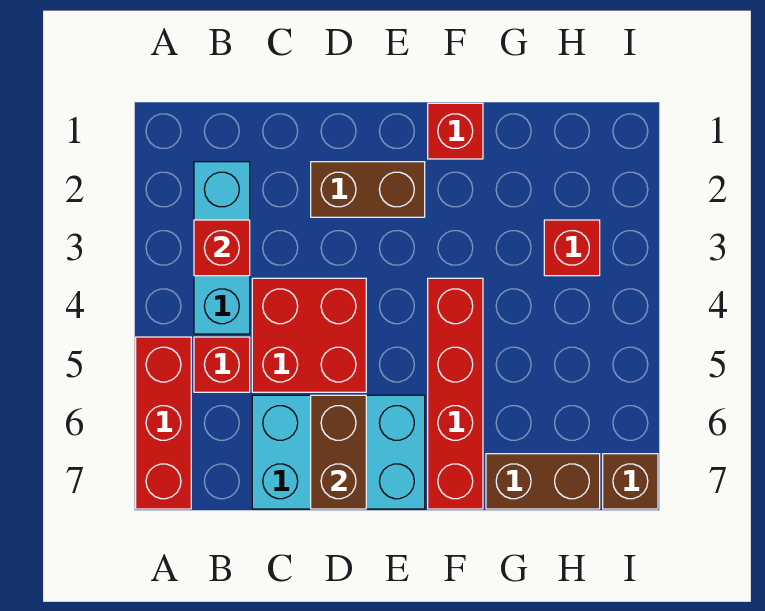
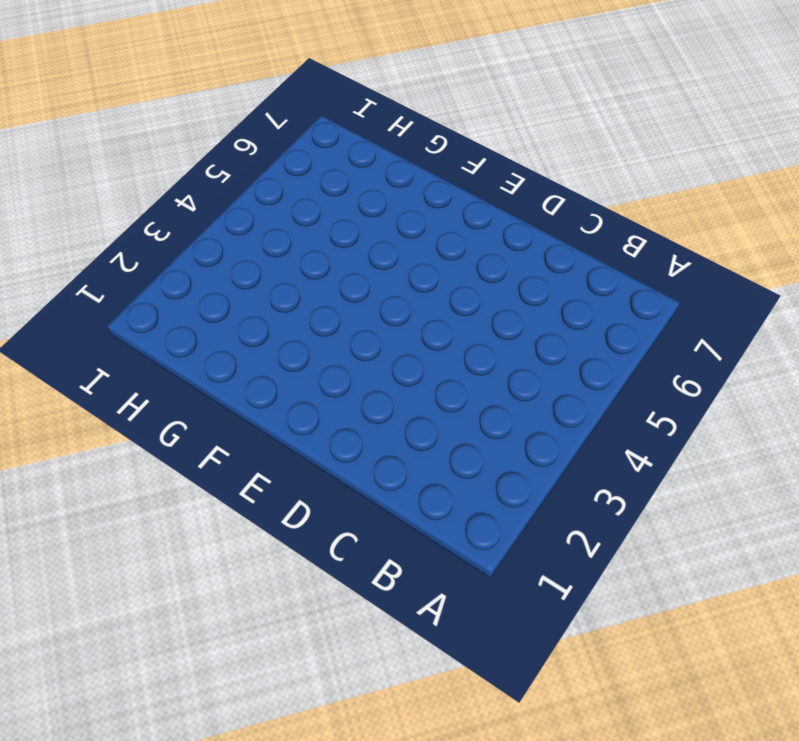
none -> red 1x3 brick [136,337,191,509]
none -> cyan 1x3 brick [194,162,250,334]
none -> red 1x1 brick [194,337,250,392]

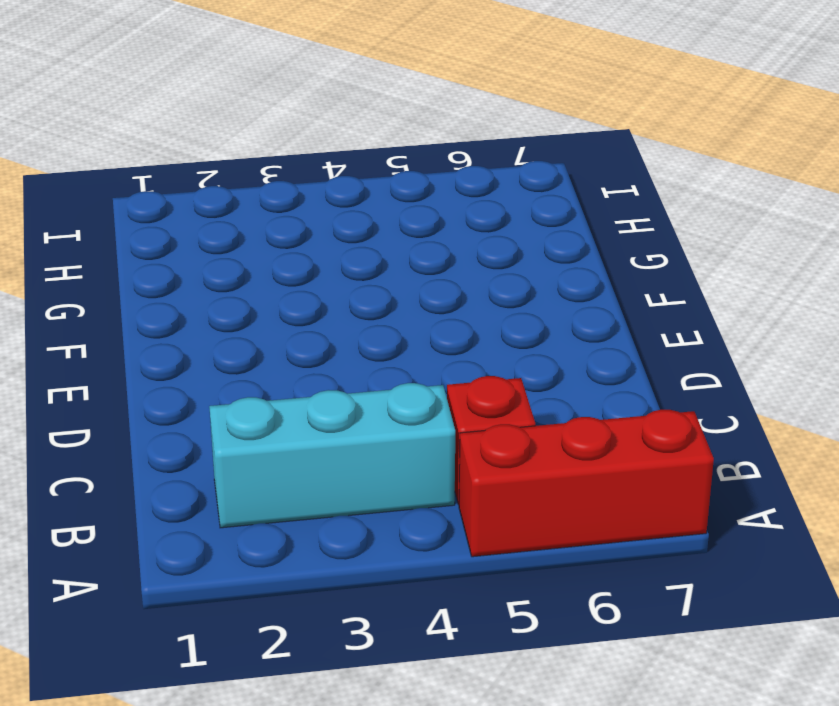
none -> red 2x2 brick [252,278,366,392]
none -> cyan 2x3 brick [252,395,425,509]
none -> brown 1x2 brick [311,162,425,217]

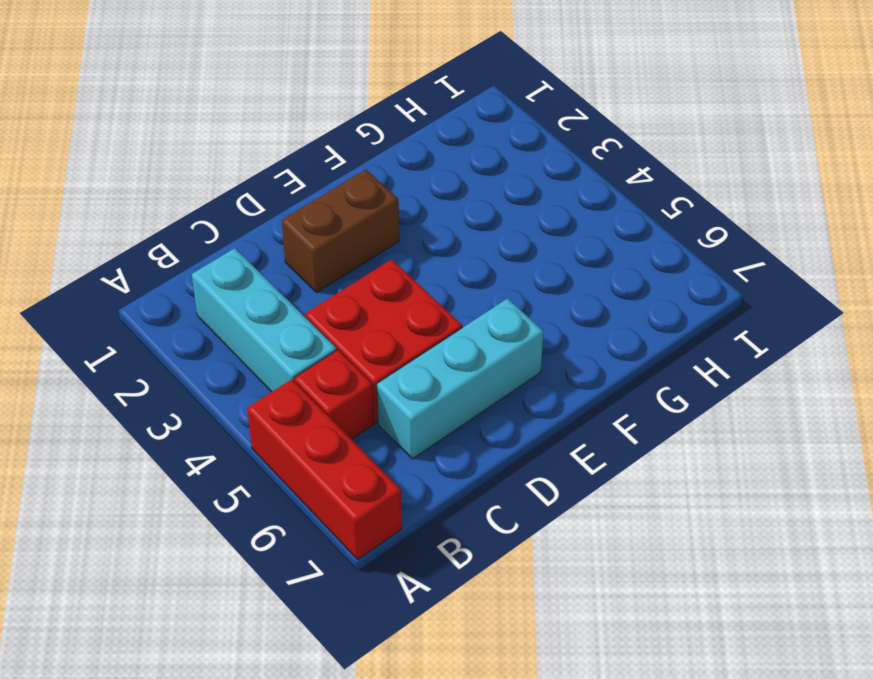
cyan 1x3 brick [377,298,543,459] -> cyan 2x3 brick [252,395,425,509]
none -> red 1x1 brick [428,103,483,159]
none -> red 1x4 brick [428,278,483,509]
none -> brown 1x2 brick [486,454,600,509]

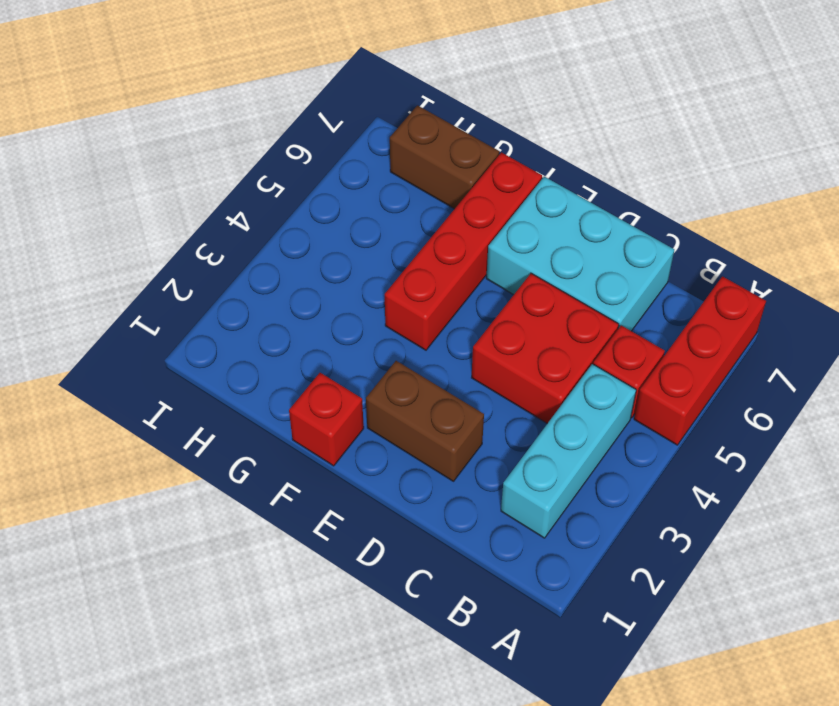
none -> red 1x1 brick [544,220,600,276]
none -> brown 1x1 brick [603,454,658,509]
none -> red 1x1 brick [194,220,250,276]

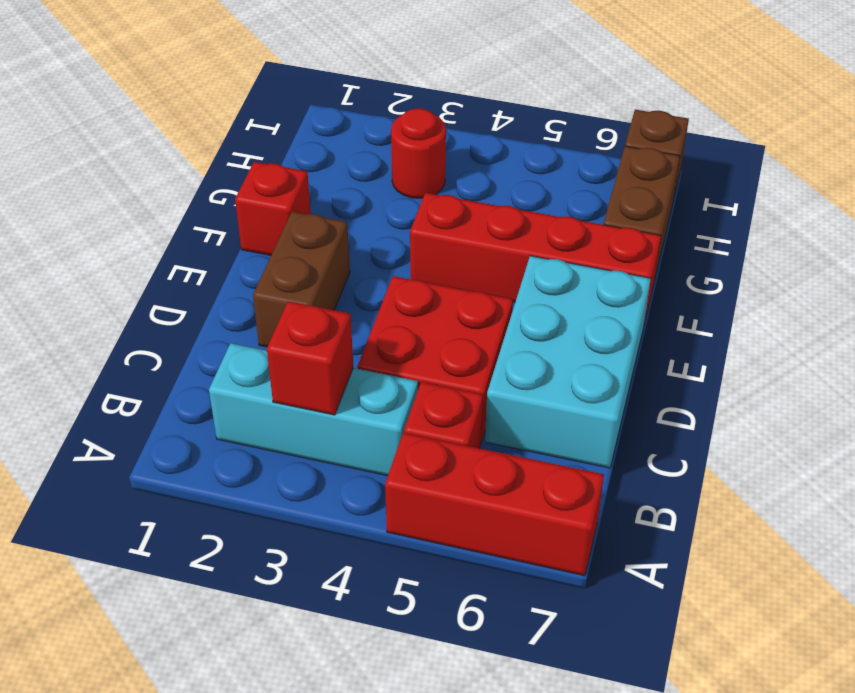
red 1x1 round brick [391,108,446,198] -> red 1x1 brick [544,220,600,276]
none -> brown 1x2 brick [311,395,366,509]

